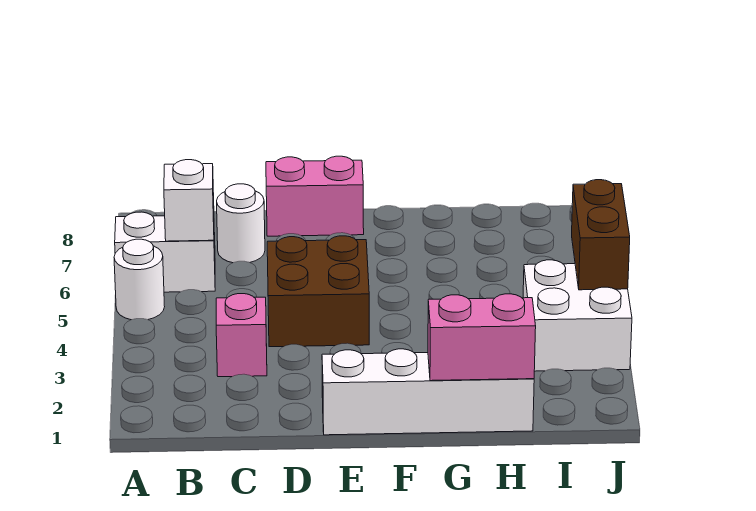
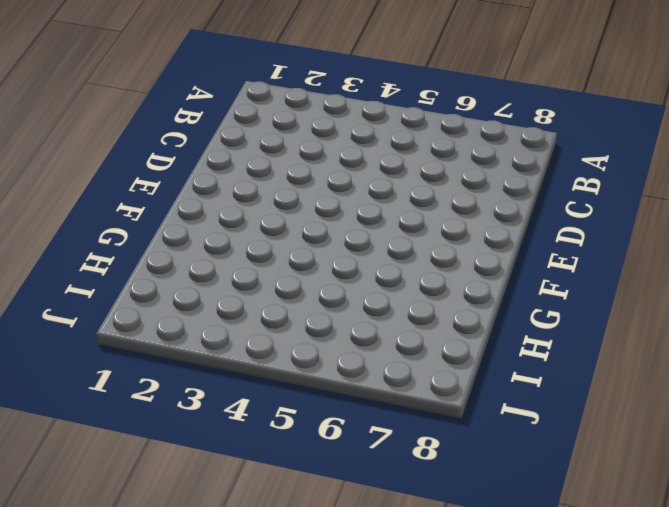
none -> white 1x1 round brick [114,239,165,320]
none -> white 1x2 brick [115,212,215,292]

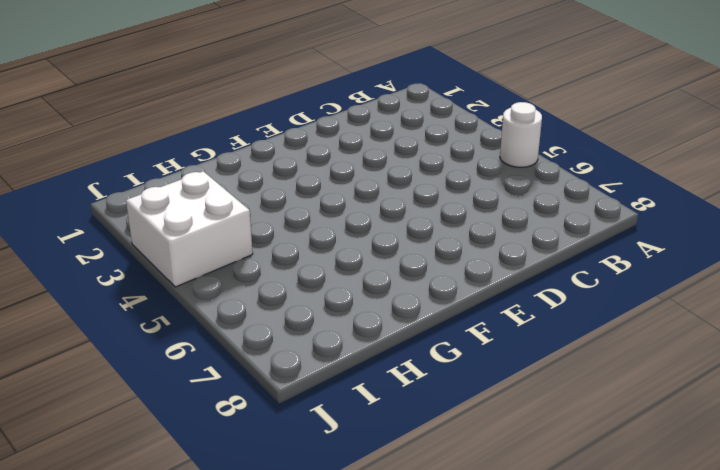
none -> white 1x2 brick [115,212,215,292]
none -> pink 1x1 brick [216,294,267,377]

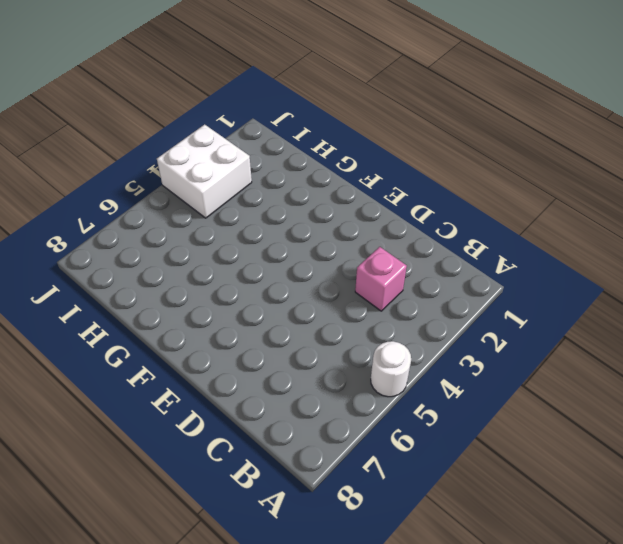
none -> white 1x2 brick [115,212,215,292]
none -> white 1x1 round brick [217,184,265,263]

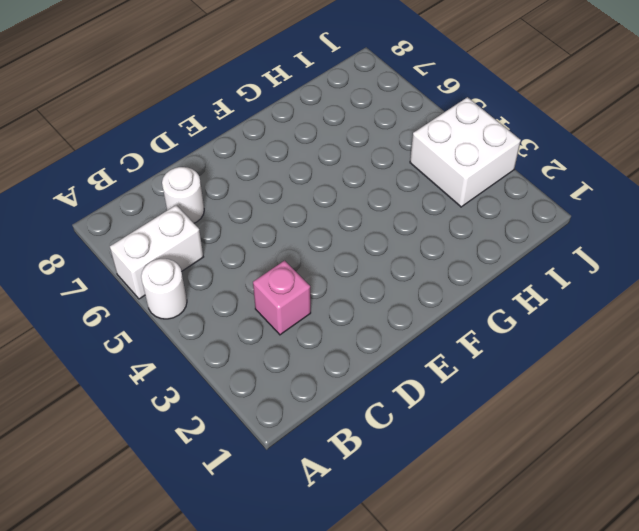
none -> brown 2x2 brick [267,236,369,347]
none -> pink 1x2 brick [266,156,364,236]

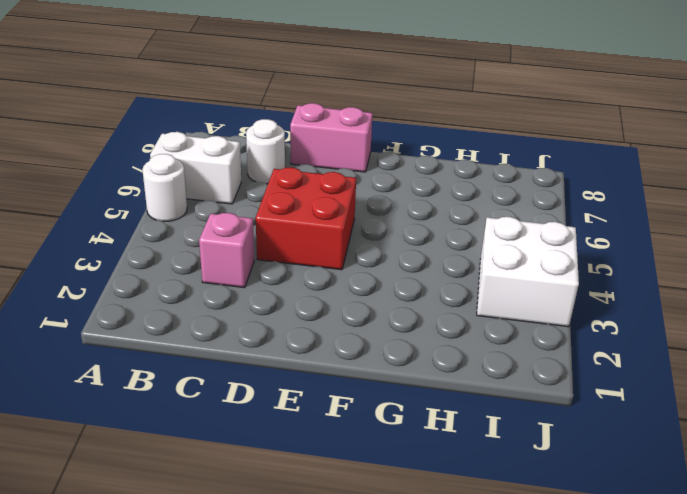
red 2x2 brick [256,167,356,270] -> brown 2x2 brick [267,236,369,347]
none -> white 1x4 brick [322,349,534,435]
none -> white 1x1 brick [164,160,214,241]

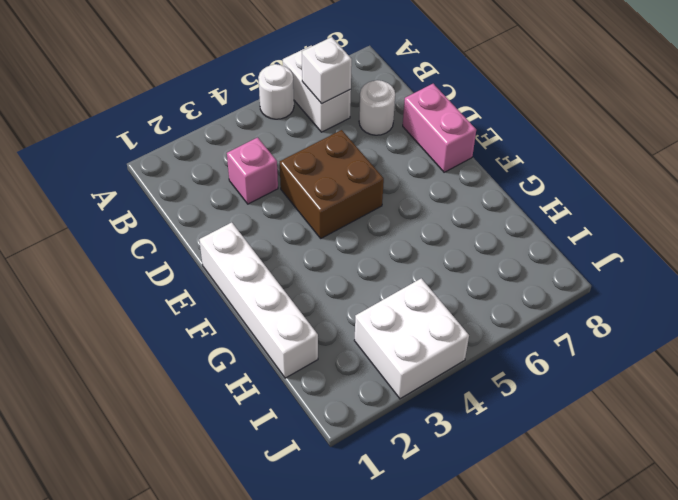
none -> pink 1x2 brick [428,294,536,381]
none -> brown 1x2 brick [572,180,630,290]

